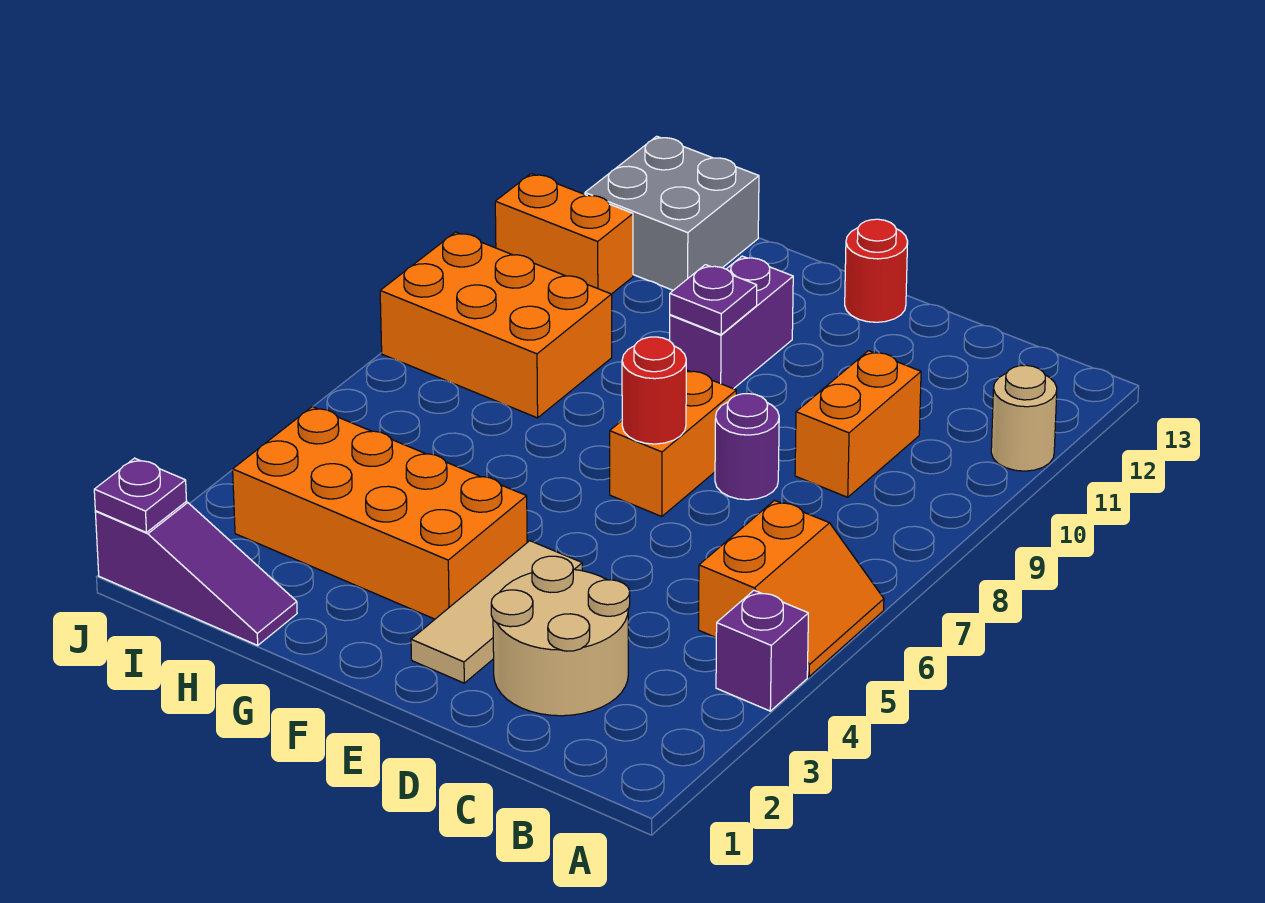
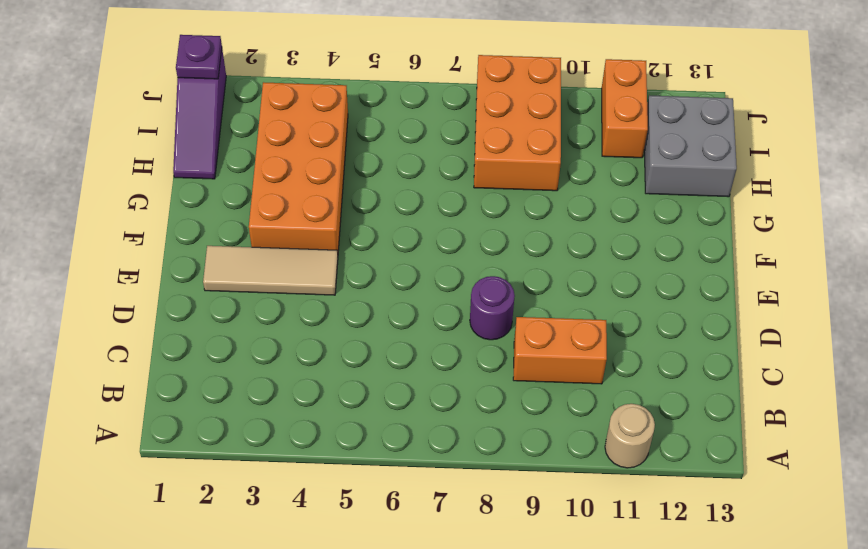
none -> purple 1x1 brick [716,590,808,711]
none -> orange 2x2 slope [699,500,884,677]
none -> tan 2x2 round brick [491,556,630,716]

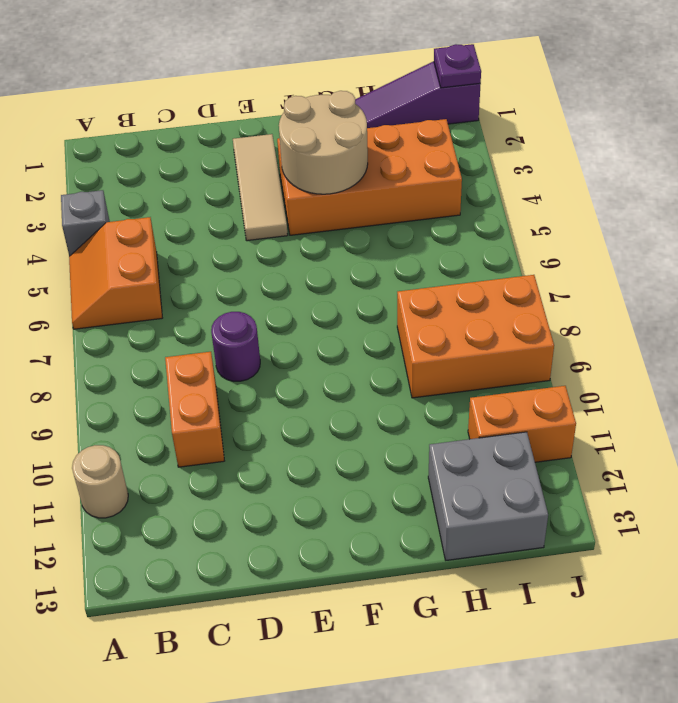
grey 1x1 brick [61,190,110,256] -> purple 1x1 brick [716,590,808,711]
tan 2x2 round brick [279,91,368,194] -> tan 2x2 round brick moved to [491,556,630,716]
none -> orange 1x2 brick [610,370,736,517]
none -> red 1x1 round brick [845,219,908,322]
none -> purple 1x2 brick [670,256,793,389]

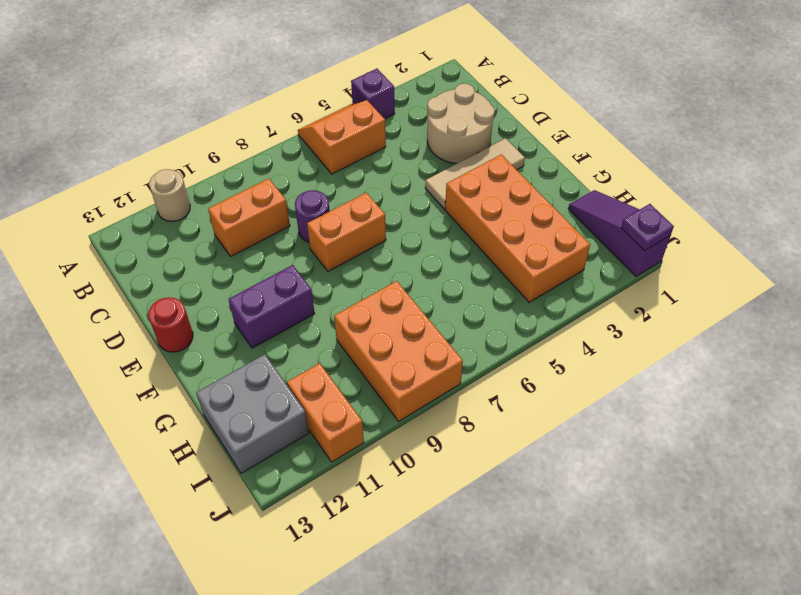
none -> red 1x1 round brick [622,337,686,444]
none -> purple 1x1 plate [670,265,757,335]

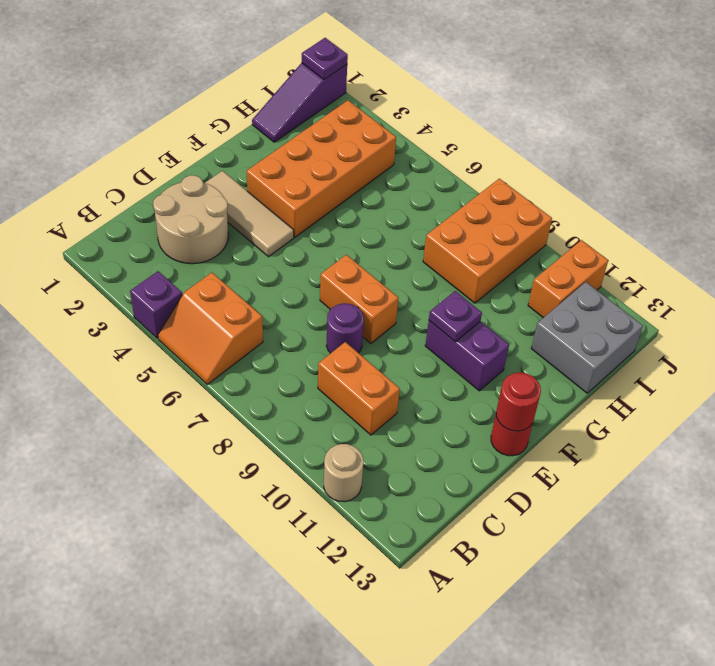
red 1x1 round brick [496,373,541,431] -> red 1x1 round brick moved to [622,337,686,444]

